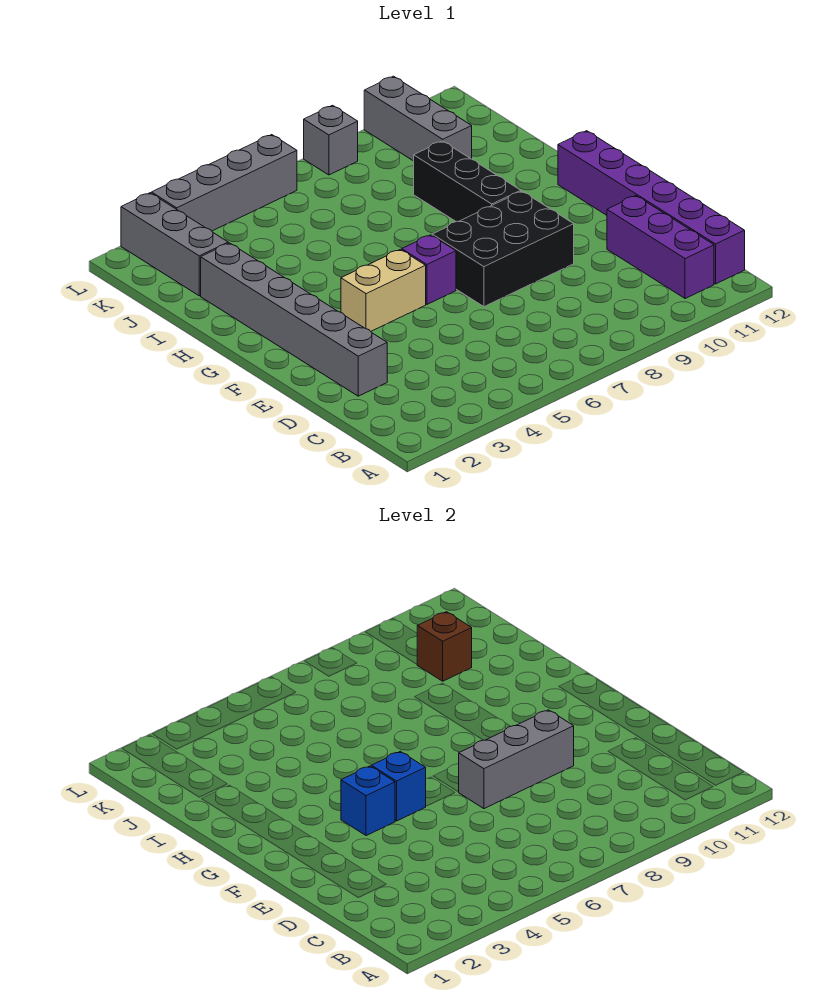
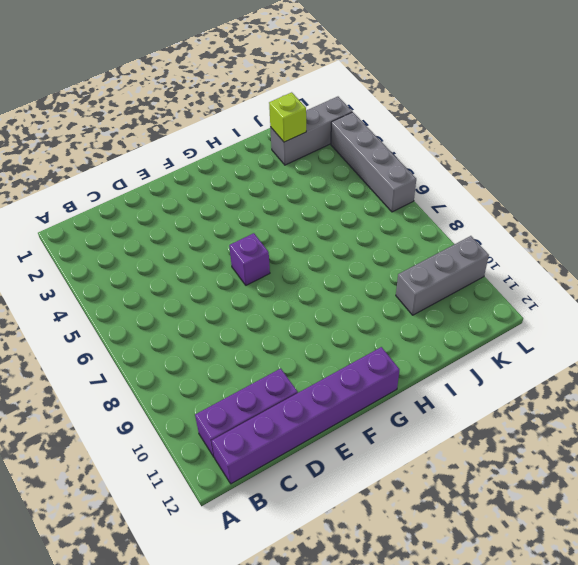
lime 1x1 brick [269,92,306,142] -> none
none -> grey 1x6 brick [201,243,387,396]
none -> black 2x3 brick [432,191,574,307]
none -> tan 1x2 brick [341,249,426,331]

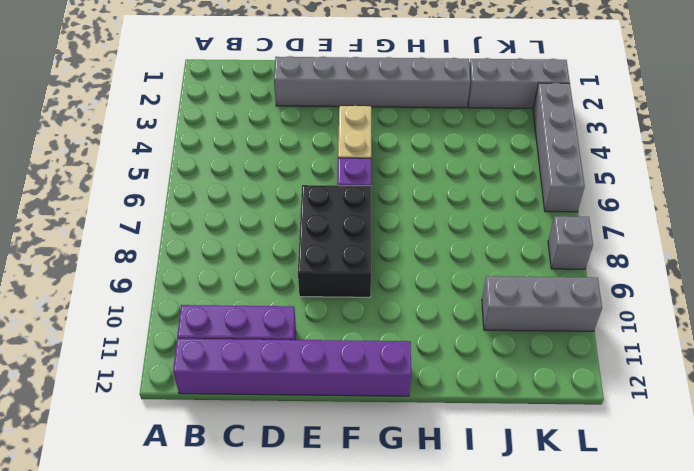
none -> black 1x3 brick [414,141,521,222]
none -> grey 1x3 brick [459,710,574,809]
none -> blue 1x1 brick [341,766,395,836]

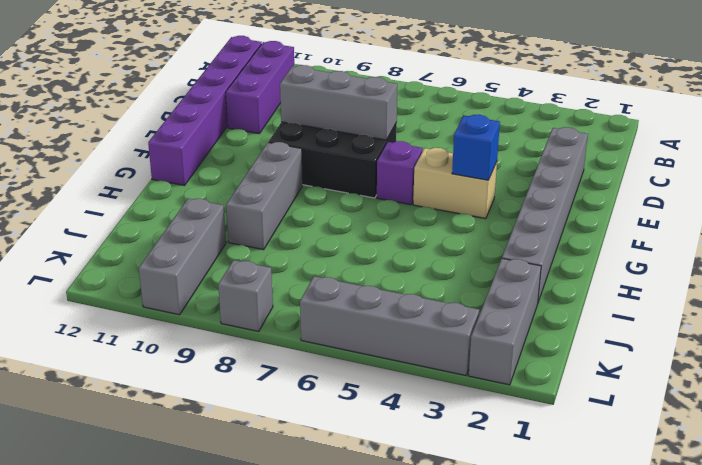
grey 1x3 brick [226,142,303,250] -> black 1x3 brick [414,141,521,222]
none -> blue 1x1 brick [371,751,426,821]
none -> brown 1x1 brick [417,612,472,681]

